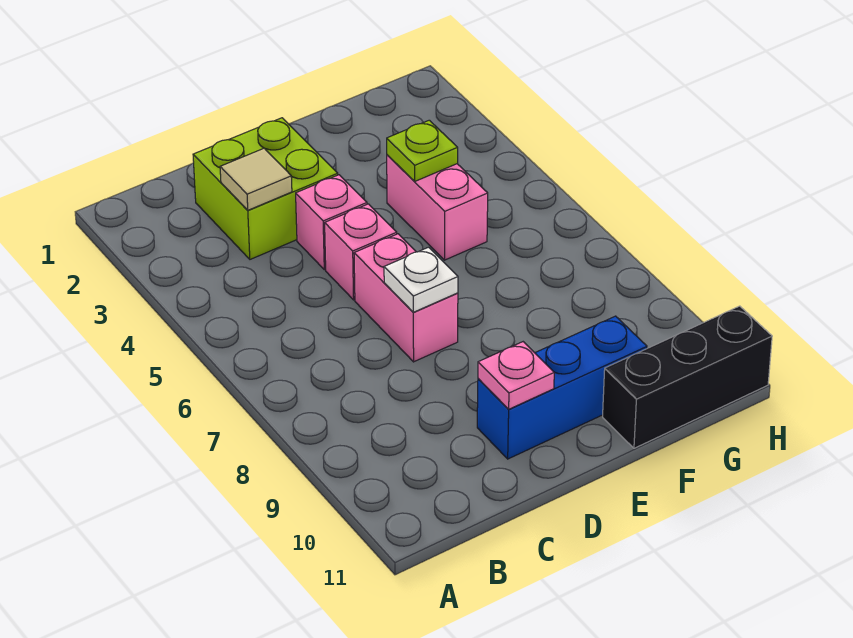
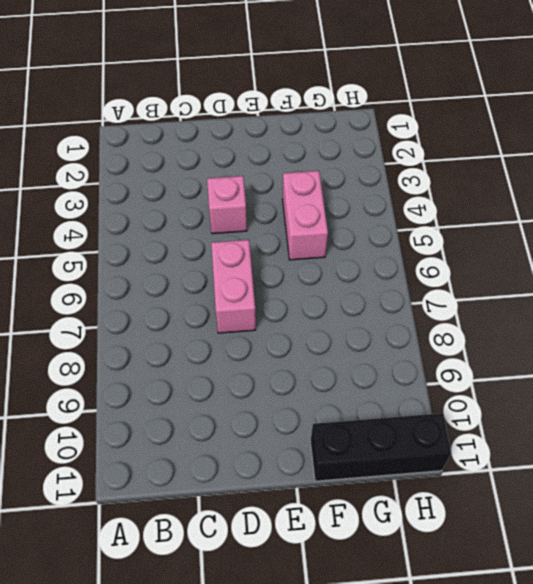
none -> lime 2x2 brick [193,118,338,259]
none -> pink 1x1 brick [325,204,397,300]

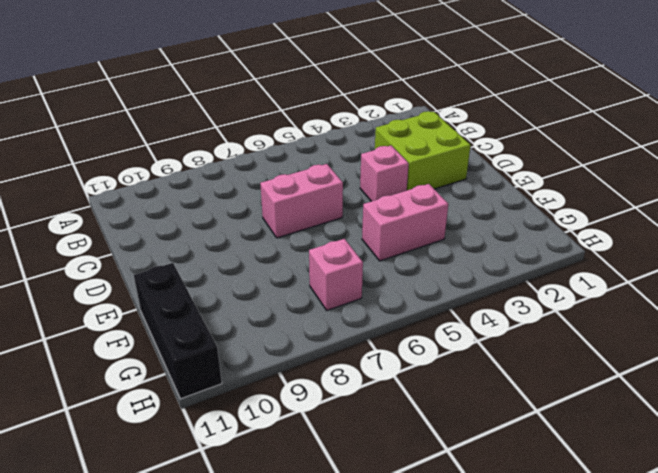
pink 1x1 brick [309,239,363,310] -> pink 1x1 brick moved to [325,204,397,300]
none -> blue 1x3 brick [477,316,647,459]
none -> tan 1x1 tile [220,148,292,210]

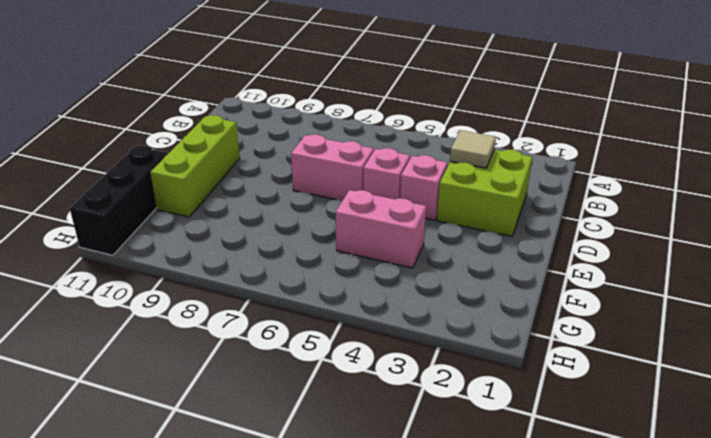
lime 1x3 brick [150,115,240,217] -> blue 1x3 brick [477,316,647,459]
none -> white 1x1 plate [384,247,458,312]
none -> pink 1x1 plate [478,342,554,409]

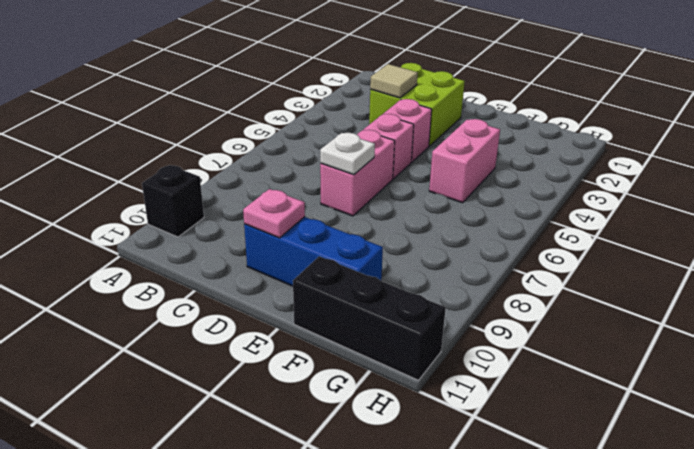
black 1x1 brick [142,165,204,237] -> none
none -> lime 1x1 plate [387,120,458,181]

